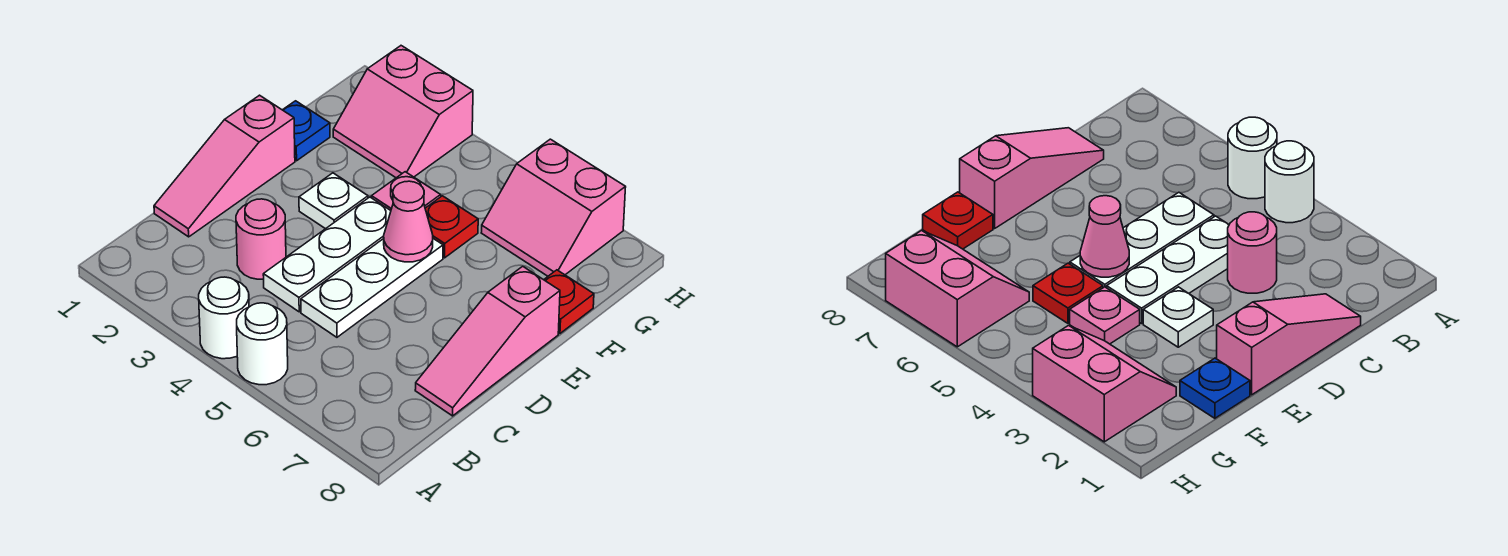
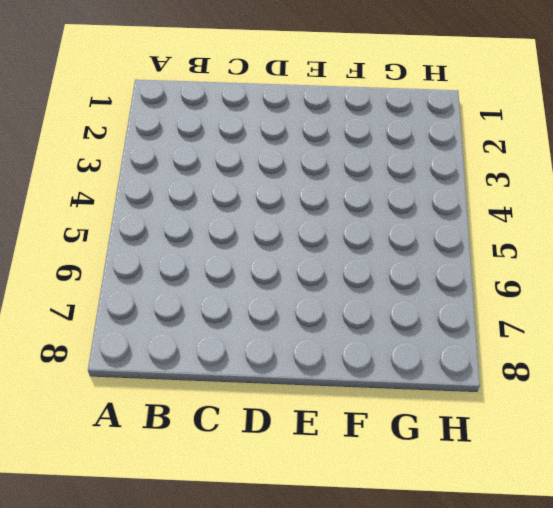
none -> white 1x1 round brick [199,277,249,359]
none -> white 1x1 round brick [237,303,288,385]
none -> pink 1x3 slope [154,95,295,237]

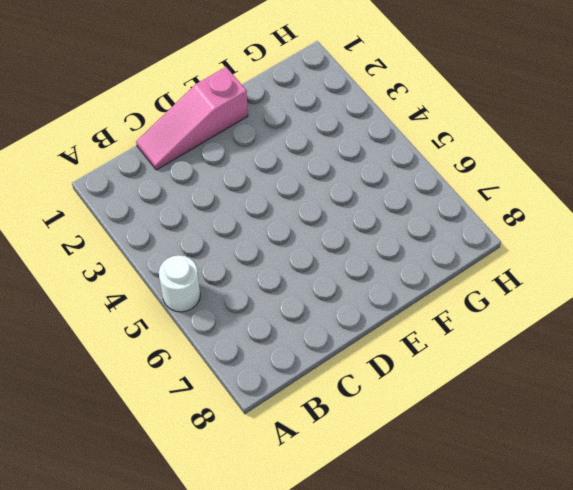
none -> white 1x1 round brick [199,277,249,359]
none -> pink 1x1 round brick [236,199,286,279]
none -> white 1x3 plate [263,197,391,312]

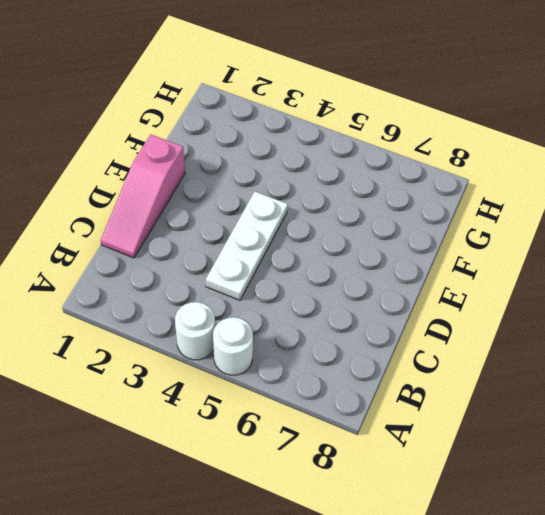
none -> pink 1x1 round brick [236,199,286,279]
none -> white 1x3 plate [301,239,443,337]
none -> pink 1x3 slope [415,266,560,416]

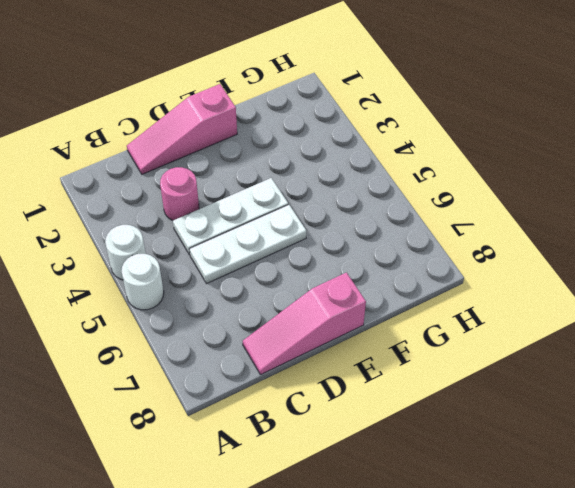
none -> white 1x1 plate [299,173,368,229]
none -> blue 1x1 plate [283,101,330,161]
none -> pink 1x1 plate [372,172,441,210]

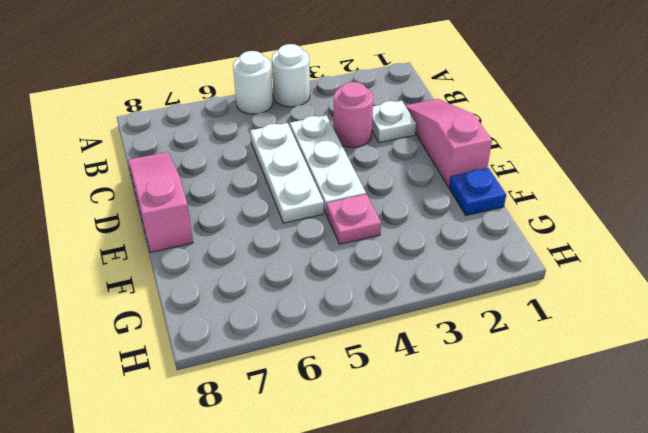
white 1x1 plate [372,101,416,143] -> white 1x1 plate moved to [299,173,368,229]
none -> red 1x1 plate [425,196,478,258]
none -> red 1x1 plate [544,270,594,333]
none -> pink 2x2 slope [333,46,473,178]

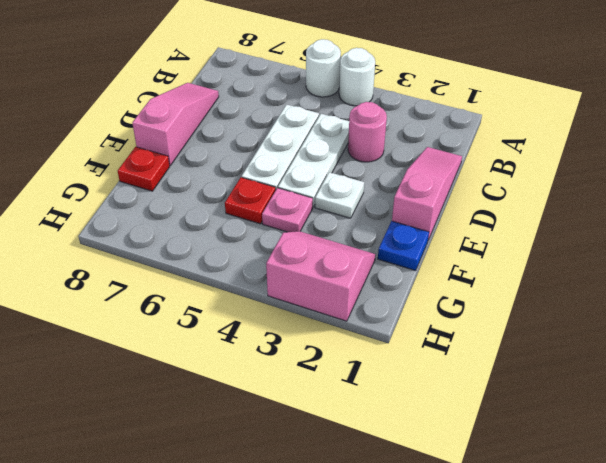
none -> pink 2x2 slope [481,139,626,276]
none -> pink 1x1 cone [384,181,433,262]

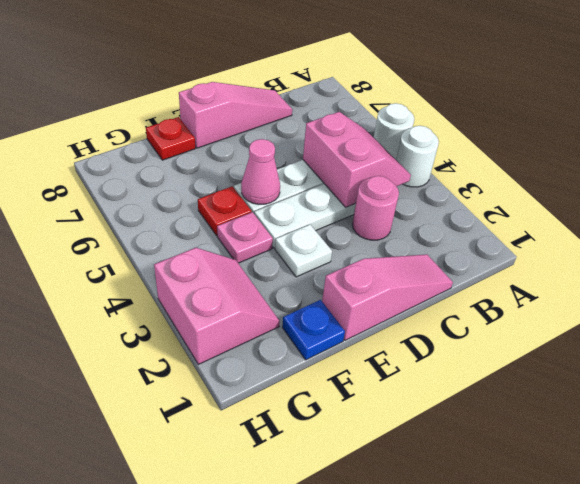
pink 2x2 slope [303,112,411,207] -> pink 2x2 slope moved to [481,139,626,276]

